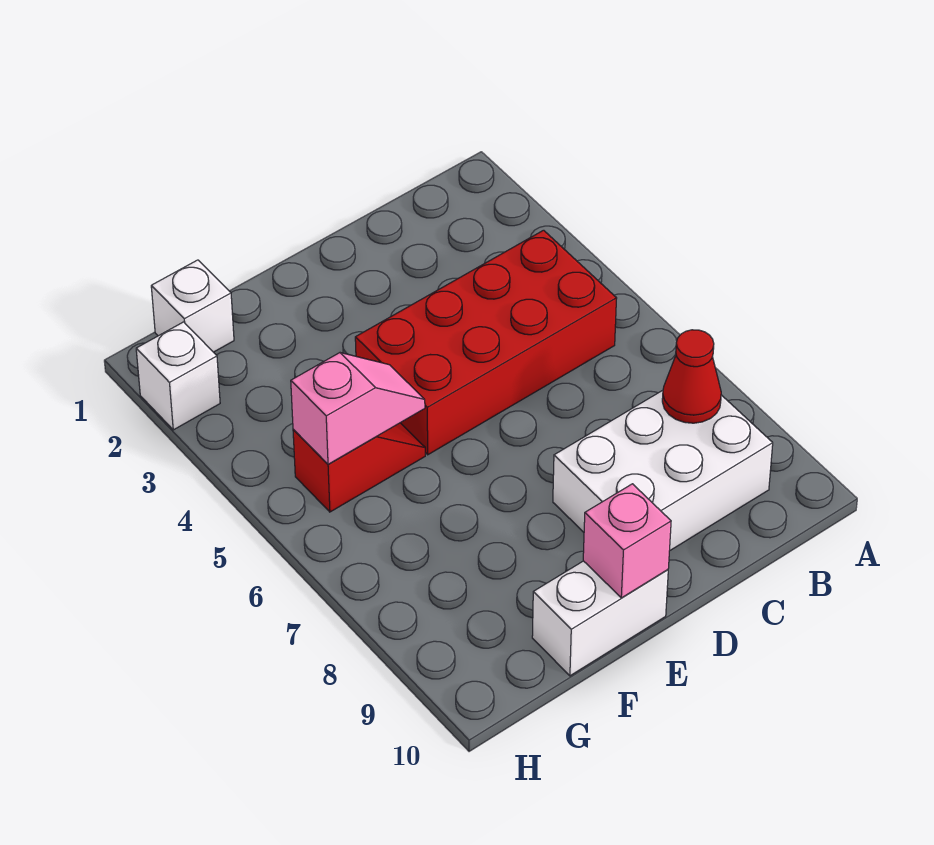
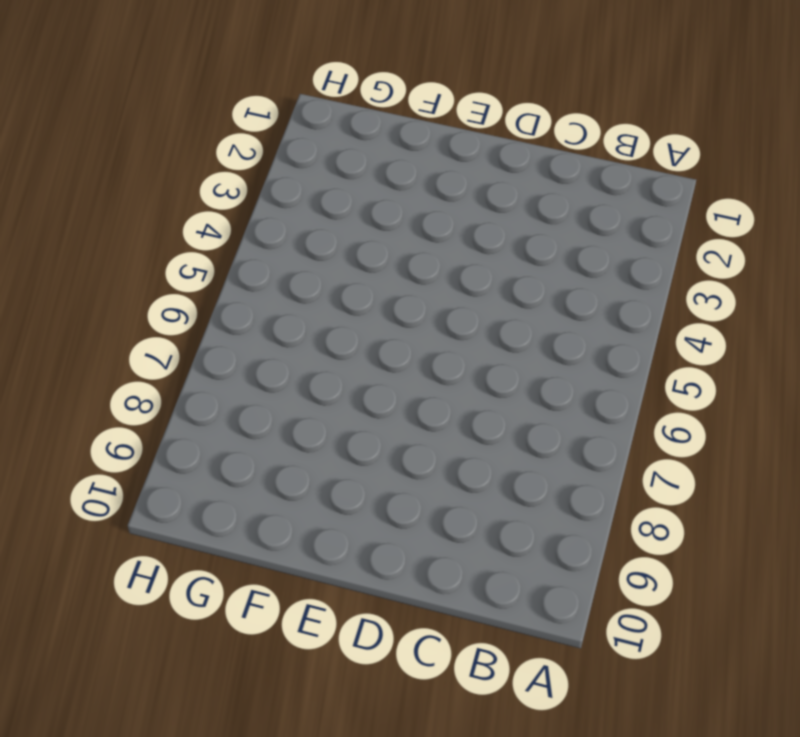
none -> red 2x4 brick [355,230,617,455]
none -> white 2x3 brick [553,390,773,550]

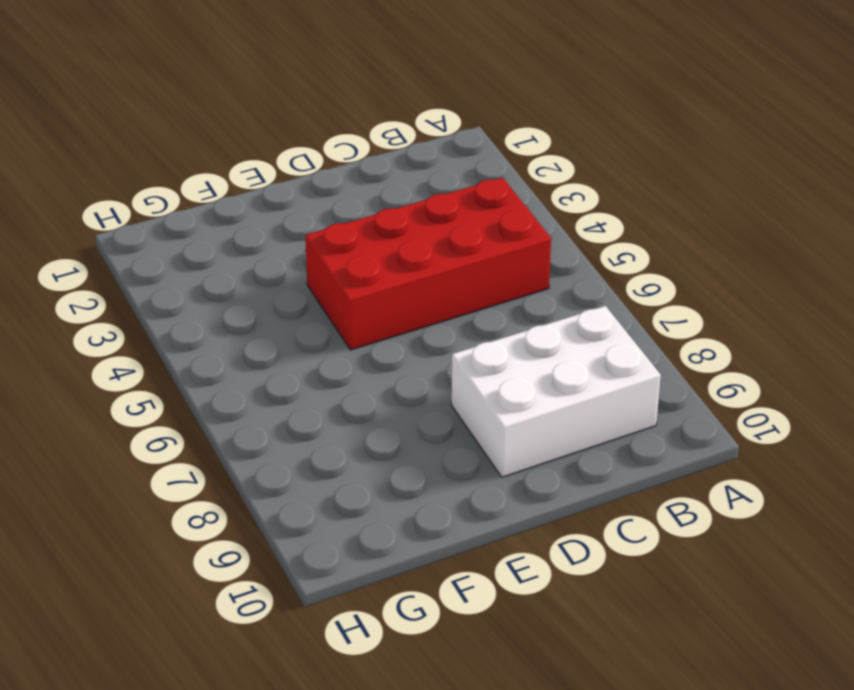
none -> white 1x2 brick [532,561,668,676]
none -> red 1x2 slope [293,423,425,512]

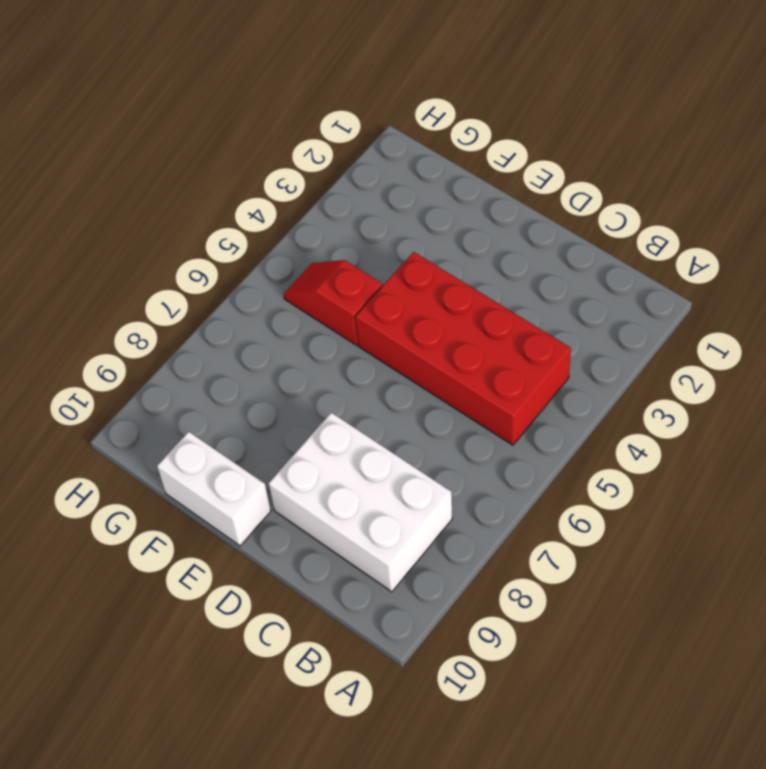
red 1x2 slope [284,260,382,345] -> red 1x2 slope turned to [293,423,425,512]
none -> white 1x1 brick [151,260,234,352]
none -> white 1x1 brick [136,322,220,430]

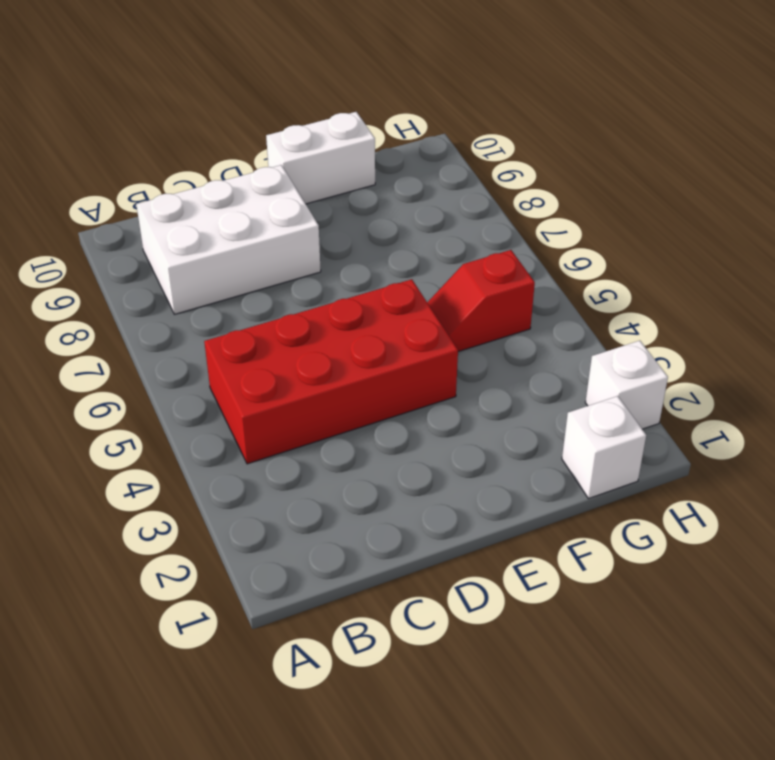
none -> red 1x1 cone [662,330,721,423]
none -> pink 1x1 brick [583,484,671,598]

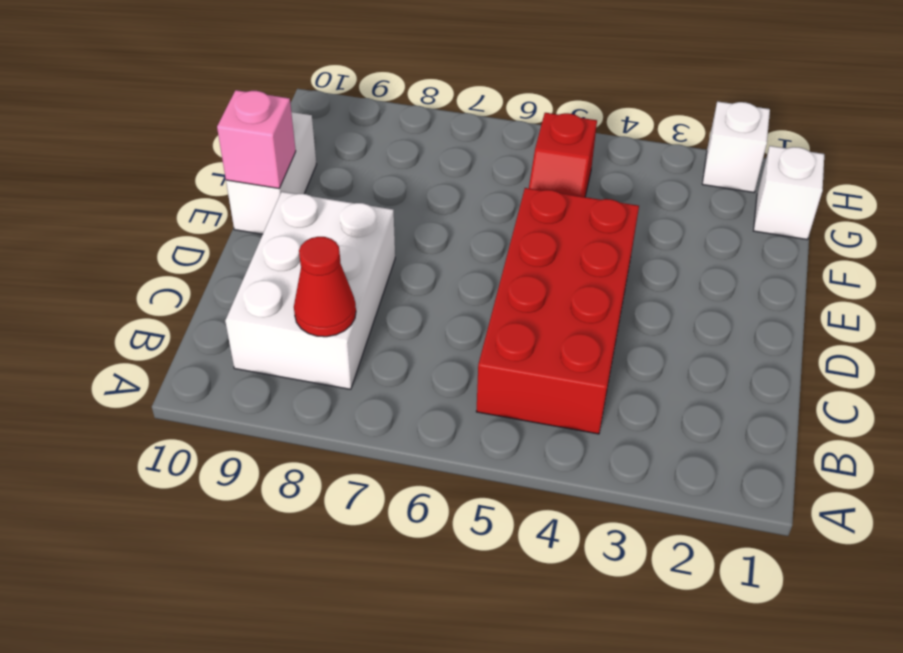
none -> pink 1x2 slope [291,353,425,464]

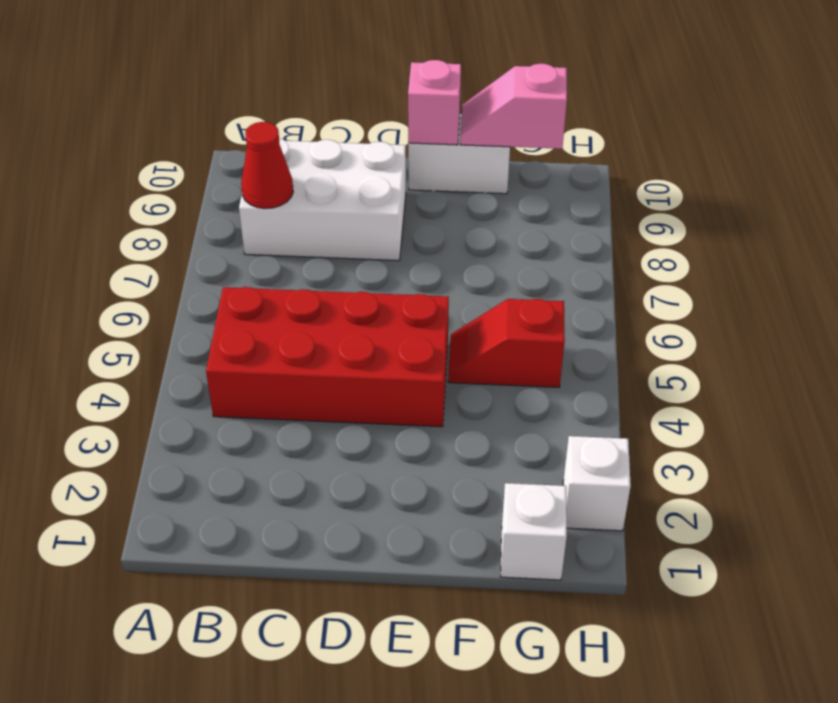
pink 1x2 slope [460,64,567,149] -> pink 1x2 slope moved to [291,353,425,464]

